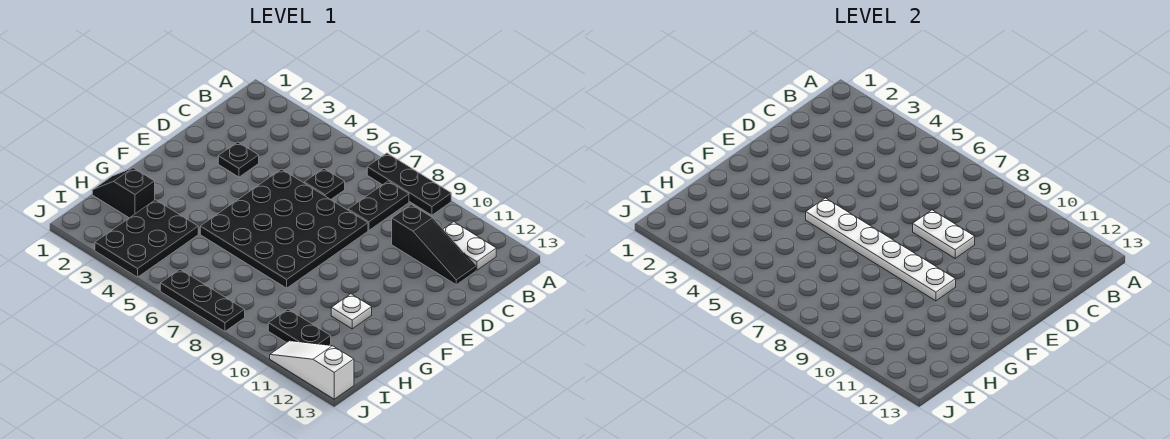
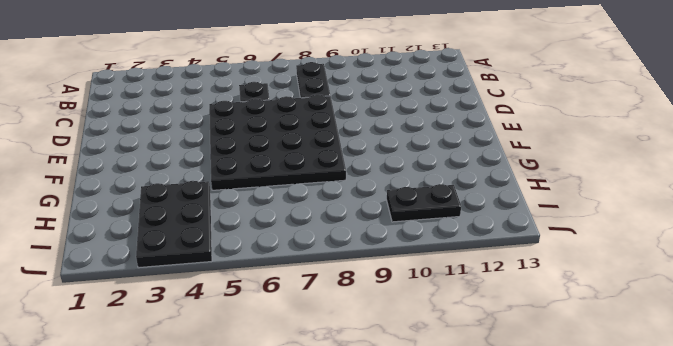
none -> black 1x3 plate [367,153,451,215]
none -> white 1x2 plate [443,222,496,270]
none -> black 1x3 slope [392,205,476,285]

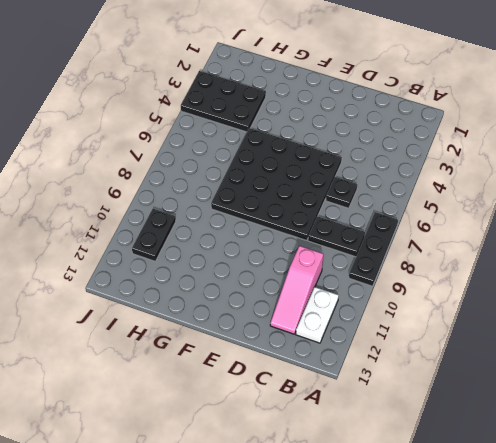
pink 1x3 slope [270,246,323,334] -> black 1x3 slope [392,205,476,285]
none -> black 1x1 plate [218,142,259,177]
none -> white 1x1 plate [331,294,372,329]
none -> black 1x2 slope [92,168,155,218]

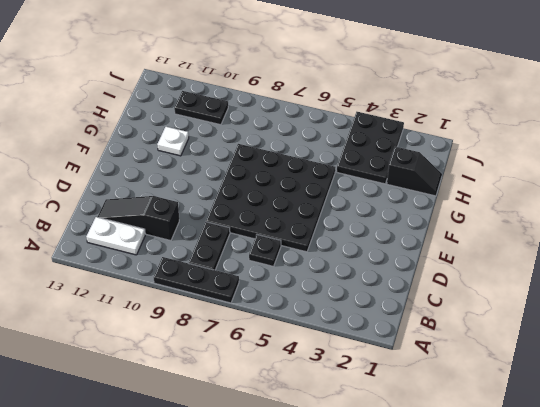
none -> black 1x1 plate [218,142,259,177]
none -> black 1x3 plate [160,269,245,331]
none -> white 1x3 slope [270,341,354,399]

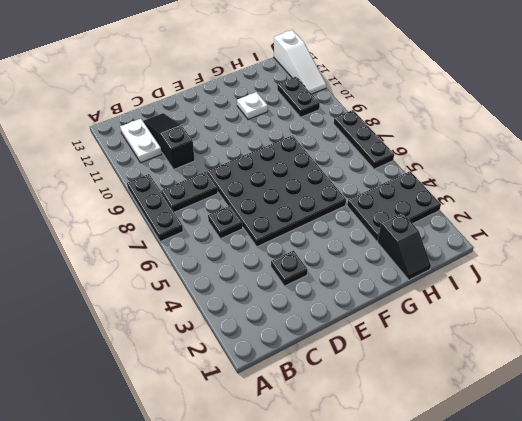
none -> white 1x2 plate [913,210,975,258]
none -> white 1x6 plate [806,198,956,301]

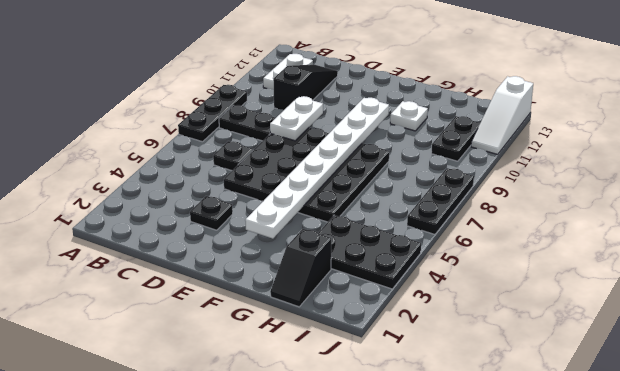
white 1x8 plate [245,98,389,239] -> white 1x6 plate [806,198,956,301]

